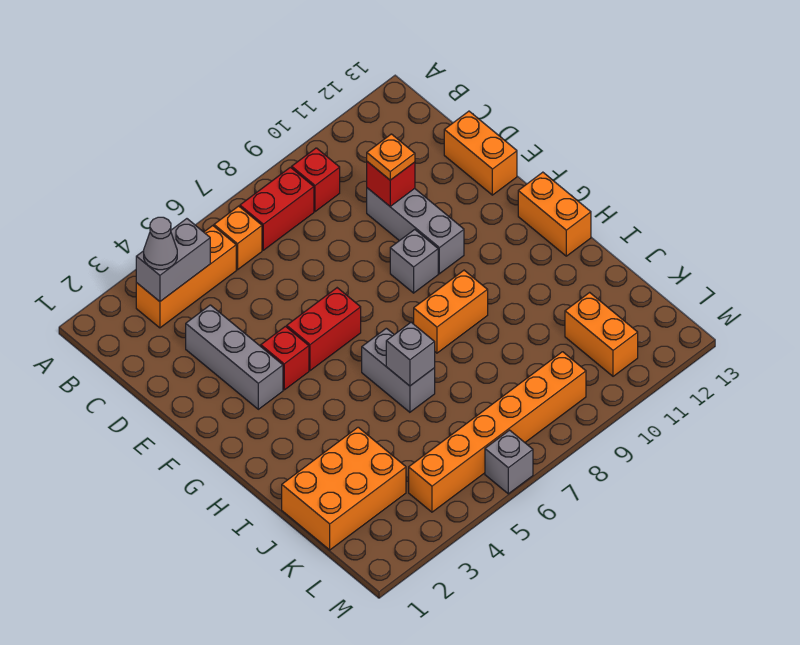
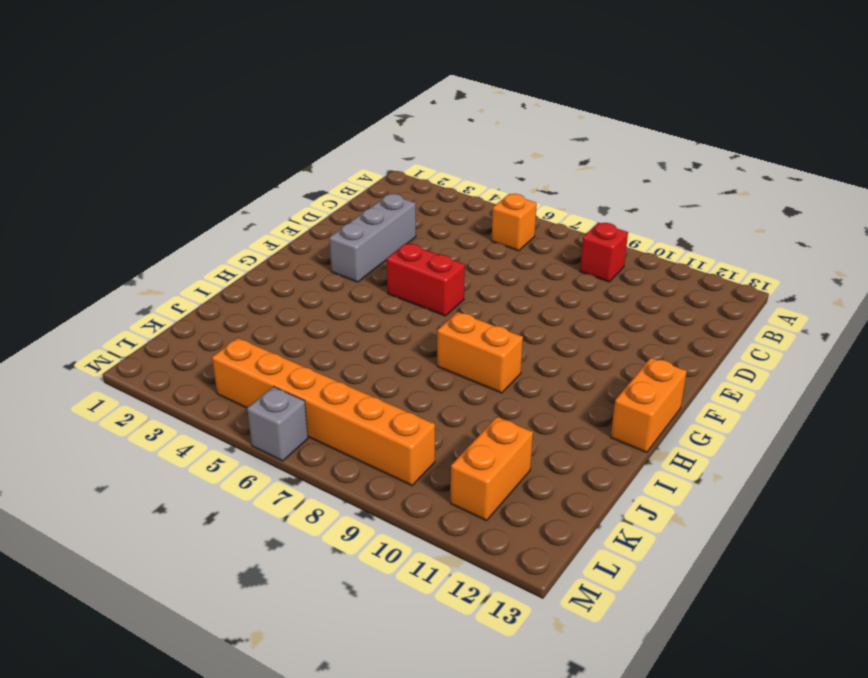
none -> orange 1x3 brick [136,226,236,328]
none -> red 1x2 brick [240,167,314,250]
none -> grey 1x3 brick [367,188,464,274]

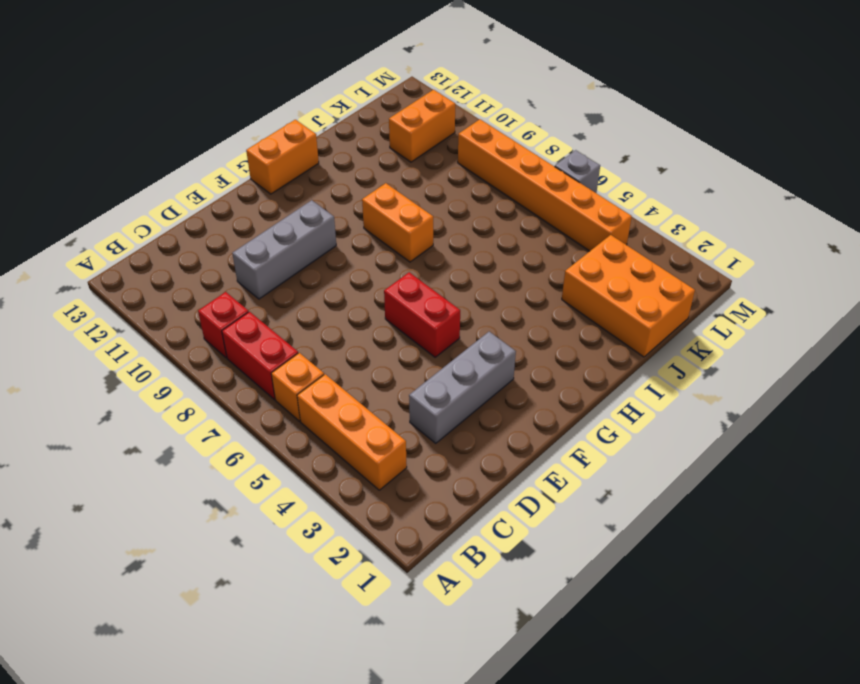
none -> orange 1x2 brick [444,111,517,195]
none -> red 1x1 brick [261,326,309,390]
none -> grey 1x1 brick [390,230,438,293]

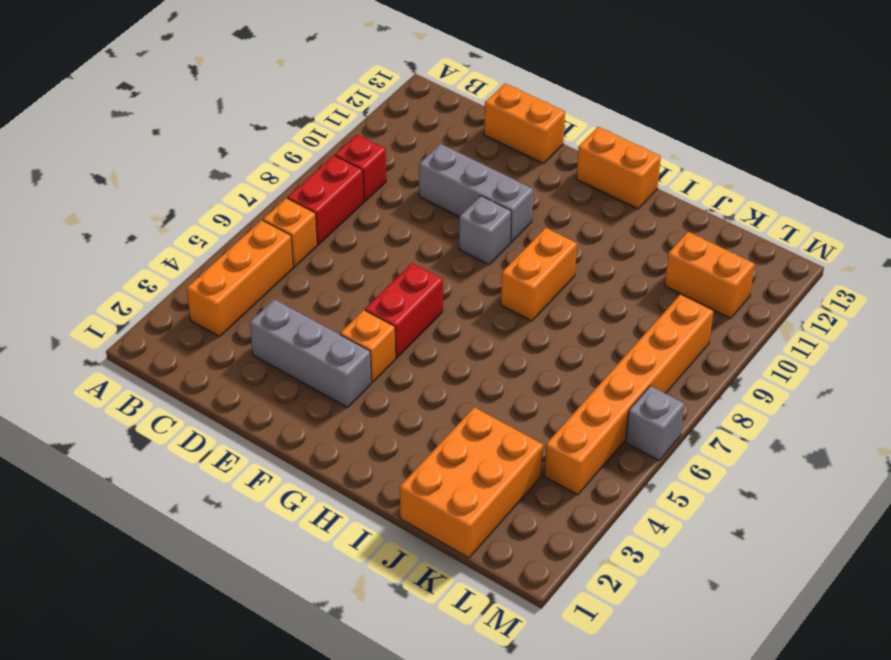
orange 1x1 brick [340,310,396,382] -> red 1x1 brick [261,326,309,390]
none -> grey 1x2 brick [362,328,435,412]
none -> grey 1x2 brick [136,219,210,301]
none -> red 1x1 brick [367,162,415,206]

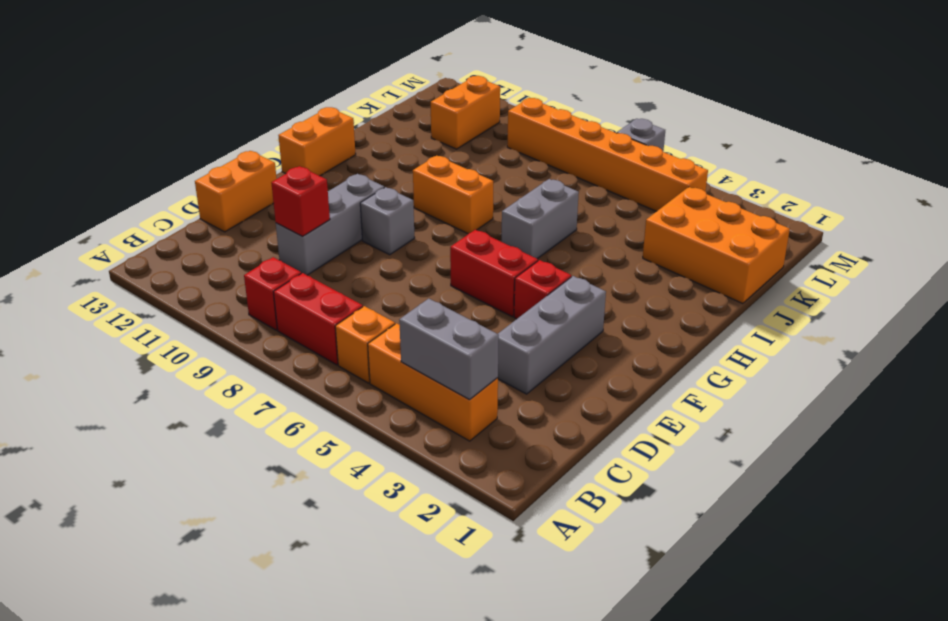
none -> grey 1x1 brick [386,322,435,386]
none -> grey 1x1 cone [144,217,177,270]
none -> orange 1x1 plate [367,134,415,180]

